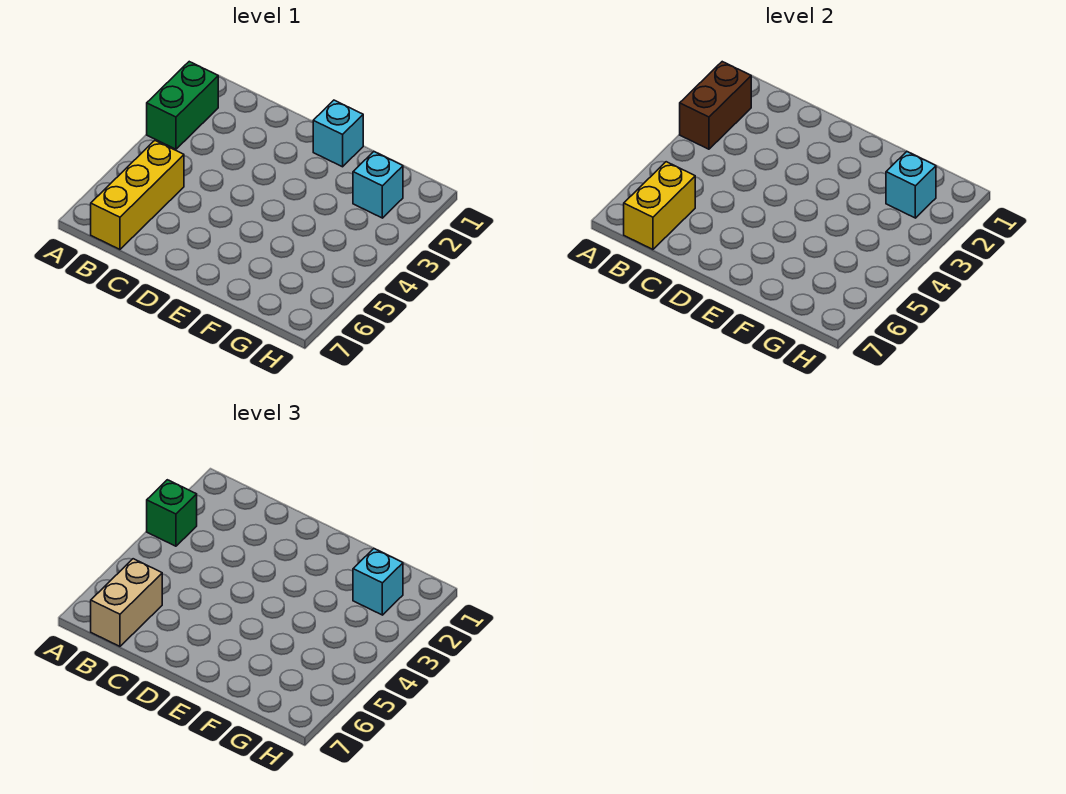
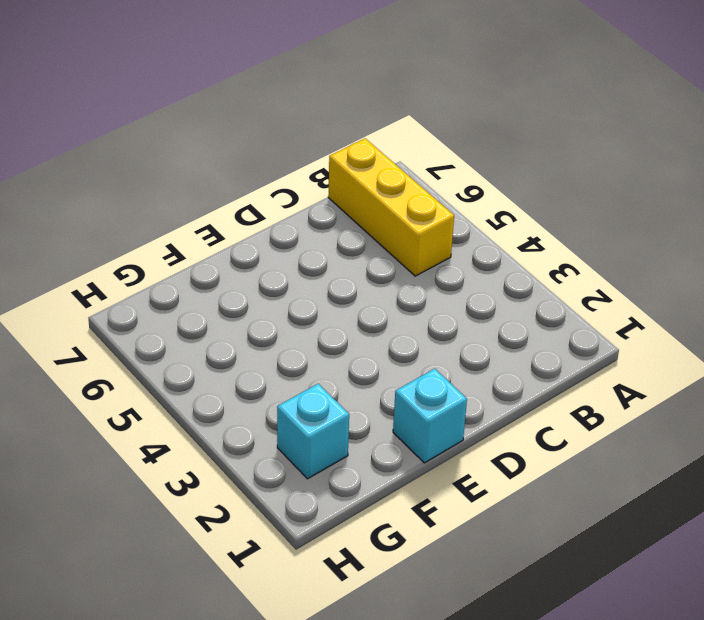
none -> green 1x2 brick [147,62,218,149]
none -> brown 1x2 brick [680,62,751,149]

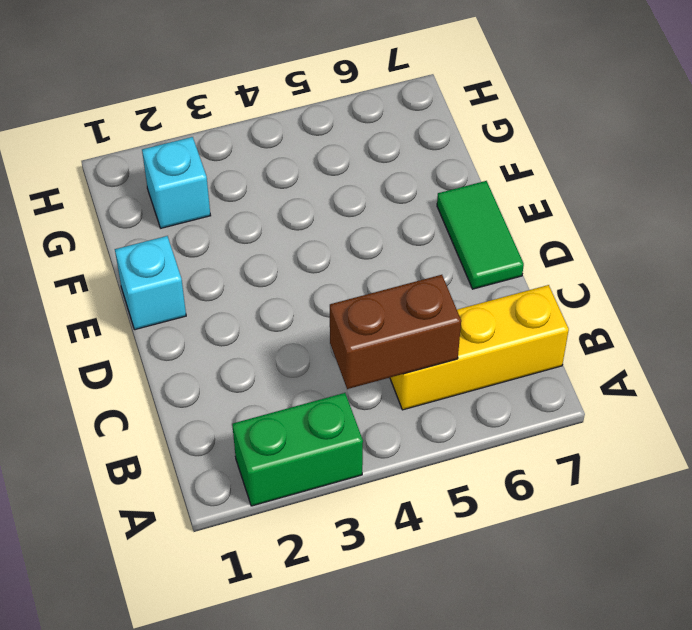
brown 1x2 brick [330,275,461,389] -> brown 1x2 brick moved to [680,62,751,149]
green 1x2 tile [437,181,524,289] -> none
none -> yellow 1x2 brick [624,162,695,249]
none -> cyan 1x1 brick [886,152,936,218]

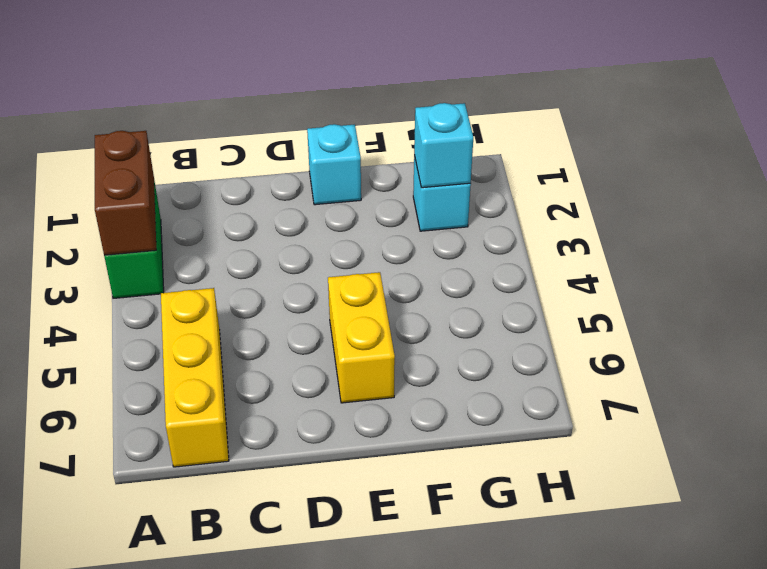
yellow 1x2 brick [328,272,395,403] -> yellow 1x2 brick moved to [624,162,695,249]
none -> green 1x1 brick [147,480,197,546]
none -> tan 1x2 brick [91,559,162,646]

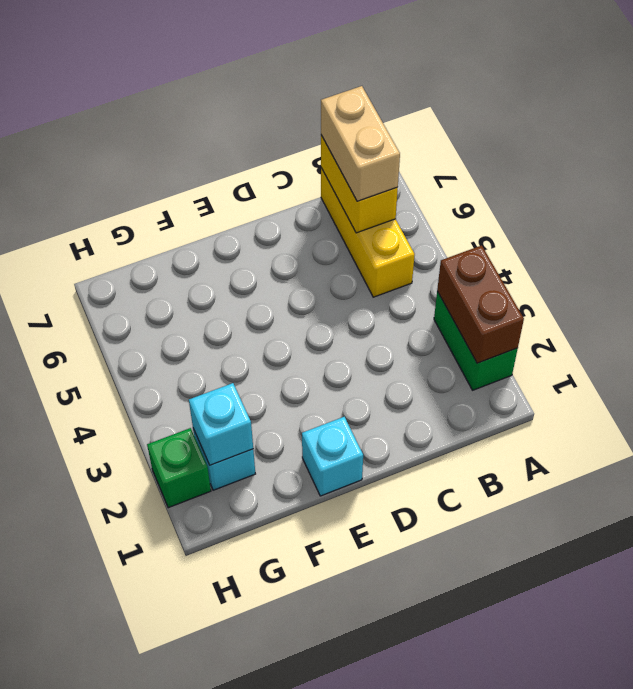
green 1x1 brick [147,428,211,508] -> green 1x1 brick moved to [147,480,197,546]
none -> cyan 1x1 brick [353,549,403,615]

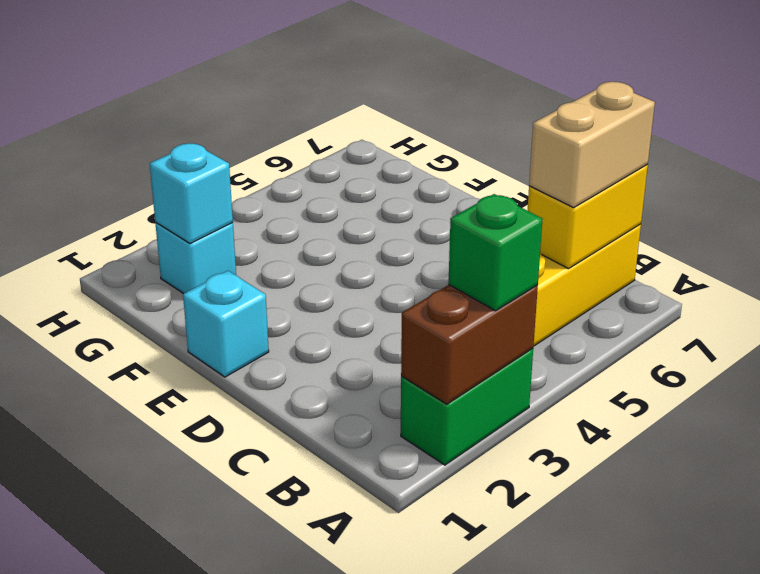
none -> cyan 1x1 brick [353,549,403,615]

